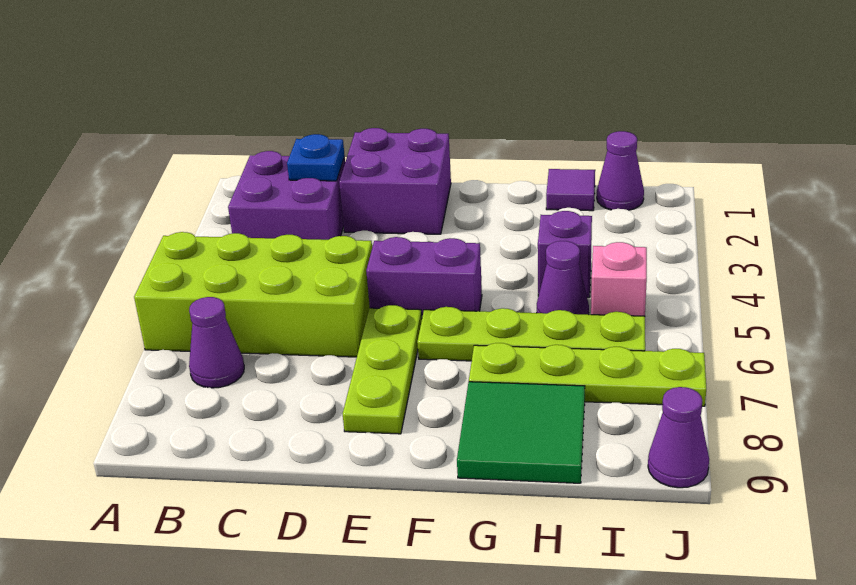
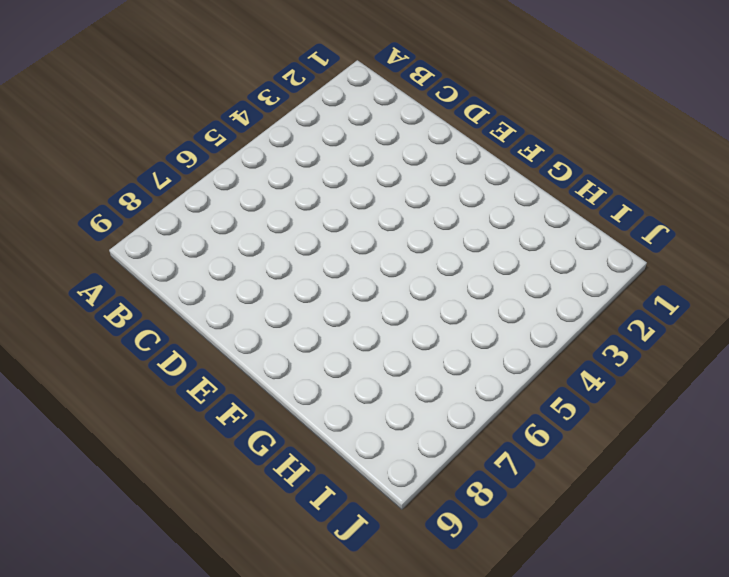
none -> lime 2x4 brick [134,232,372,357]
none -> purple 2x2 brick [228,151,345,240]
none -> purple 1x1 cone [189,297,244,388]

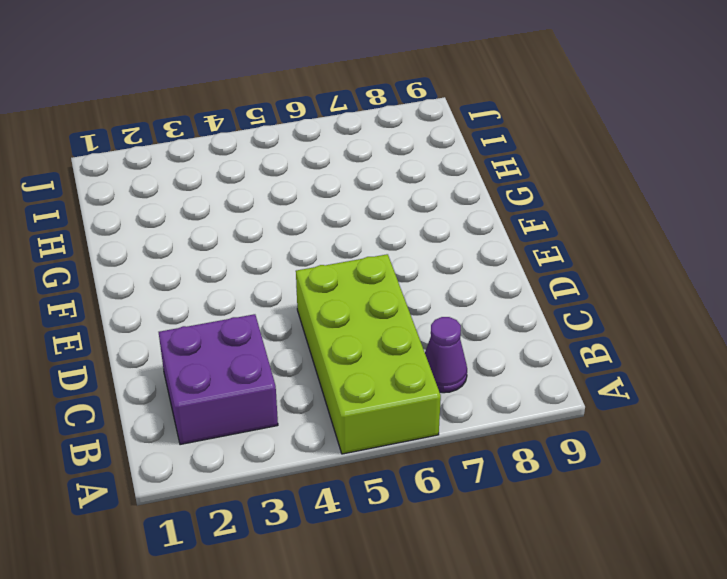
none -> purple 2x2 brick [339,128,451,234]
none -> purple 1x2 brick [366,237,482,317]
none -> lime 1x3 plate [343,305,422,434]

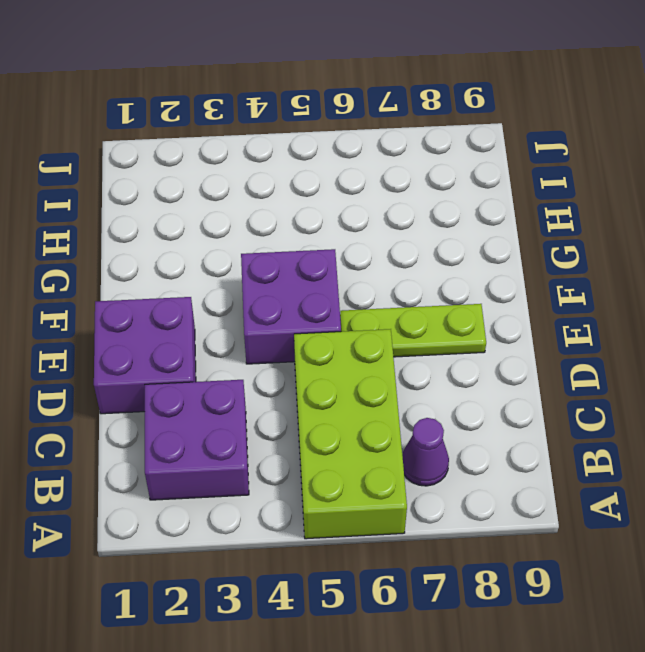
purple 2x2 brick [241,249,341,364] -> purple 1x2 brick [366,237,482,317]
none -> lime 1x4 plate [417,307,645,361]
none -> lime 1x4 plate [469,343,706,406]
none -> green 2x2 tile [457,382,585,483]

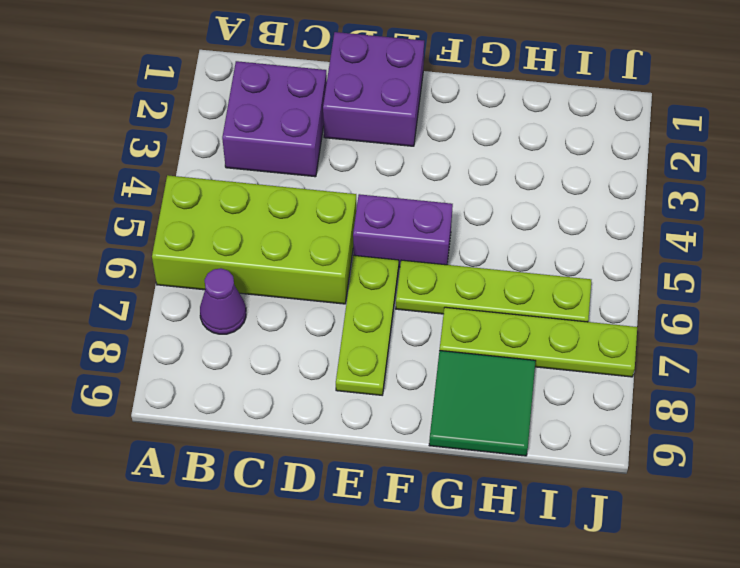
none -> purple 1x1 tile [546,169,595,211]
none -> purple 1x1 brick [538,211,592,298]
none -> purple 1x1 cone [537,241,589,315]

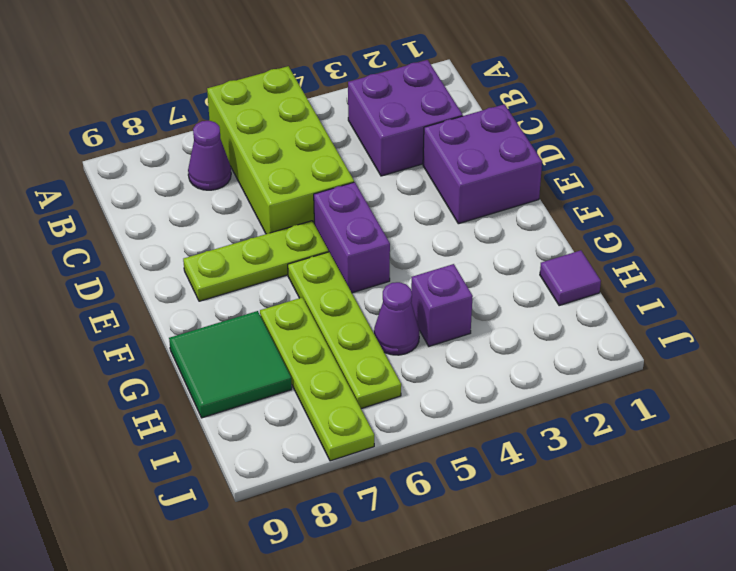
none -> purple 1x1 cone [597,131,644,210]
none -> pink 1x1 brick [591,242,647,316]
none -> purple 1x1 cone [648,387,709,488]

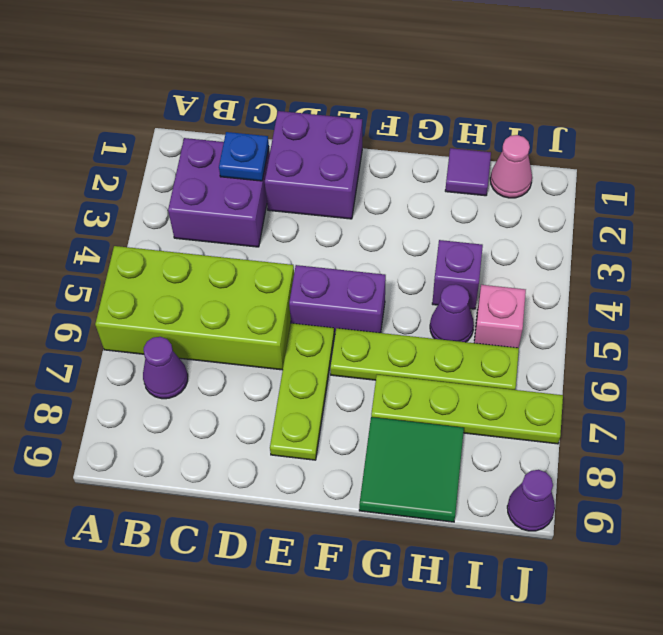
pink 1x1 cone [490,135,532,198] -> purple 1x1 cone [597,131,644,210]

